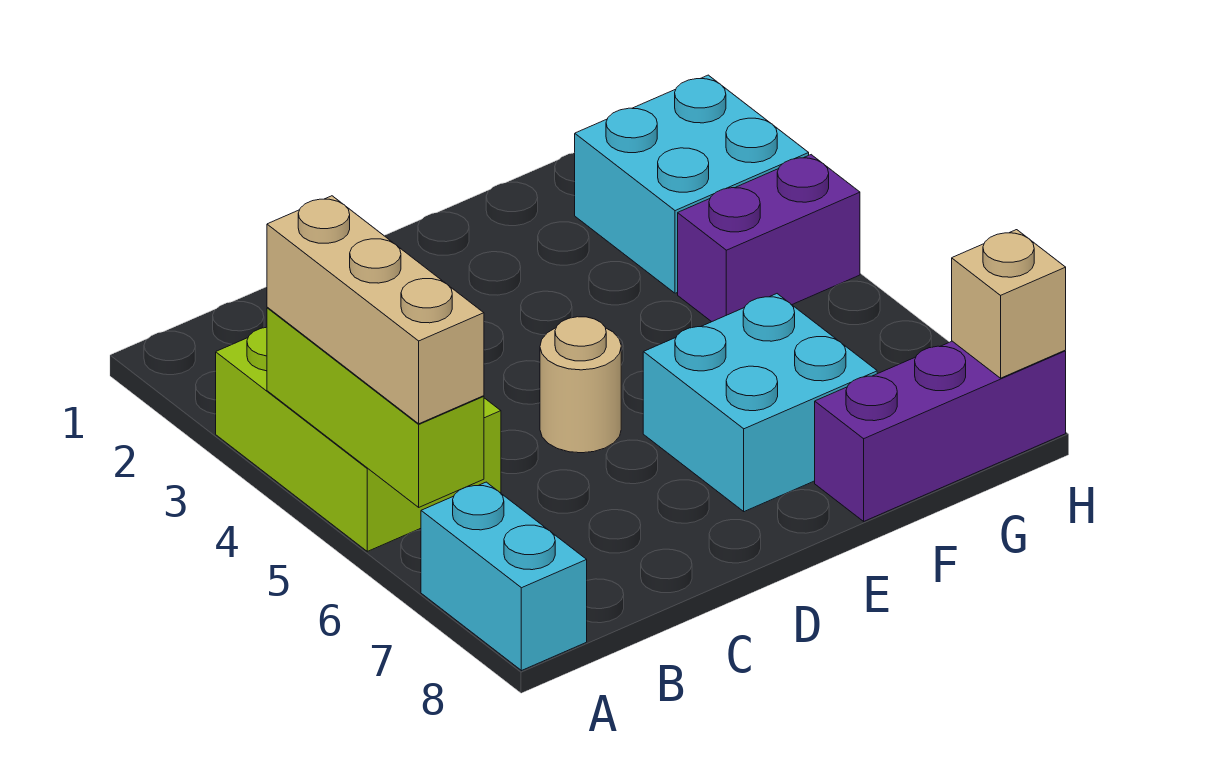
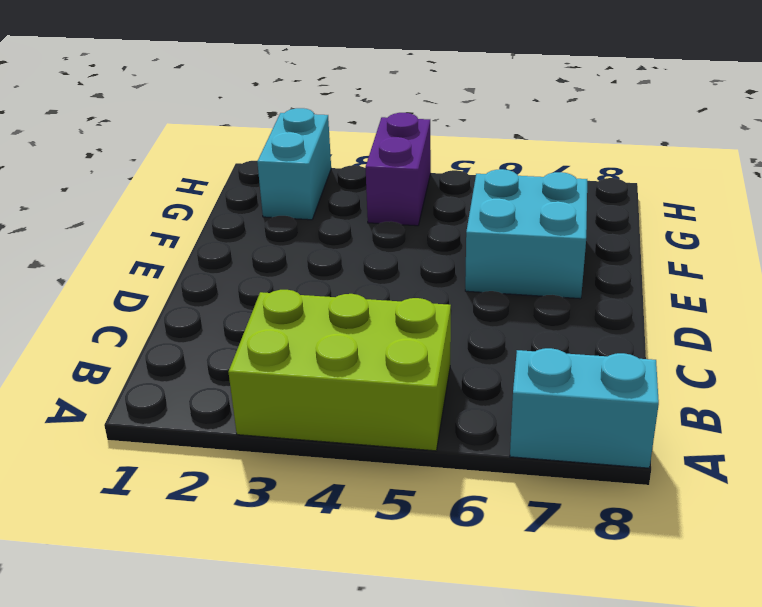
cyan 1x2 brick [257,108,331,220] -> cyan 2x2 brick [575,75,809,293]
none -> tan 1x1 round brick [540,317,621,453]
none -> purple 1x3 brick [815,341,1066,521]

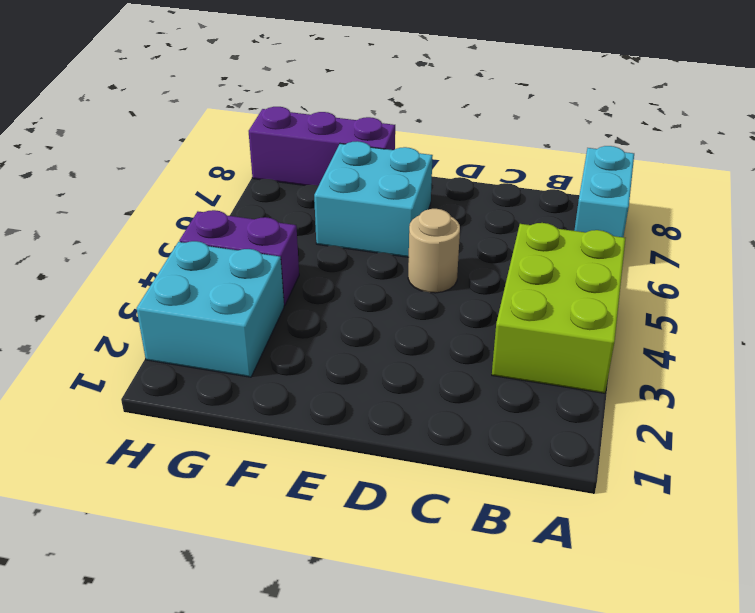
none -> lime 1x3 brick [267,307,484,507]
none -> tan 1x1 brick [952,230,1066,378]

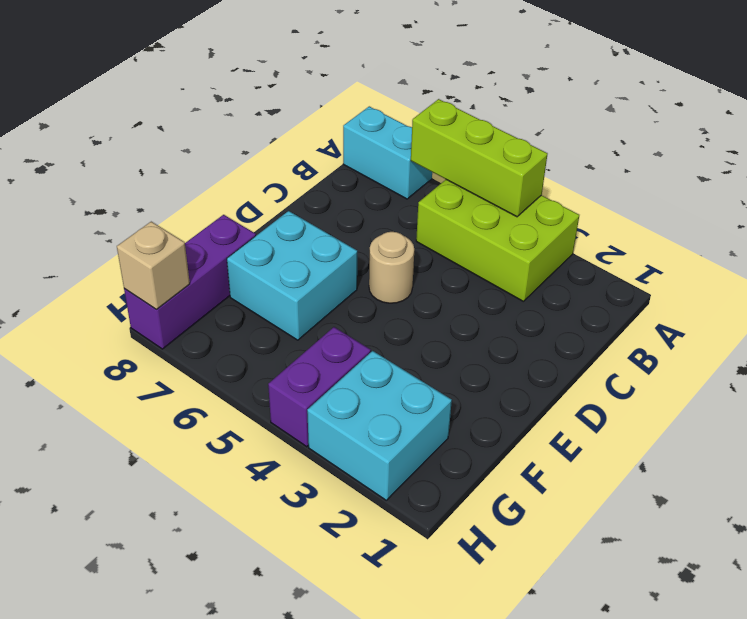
none -> tan 1x3 brick [267,196,484,424]

